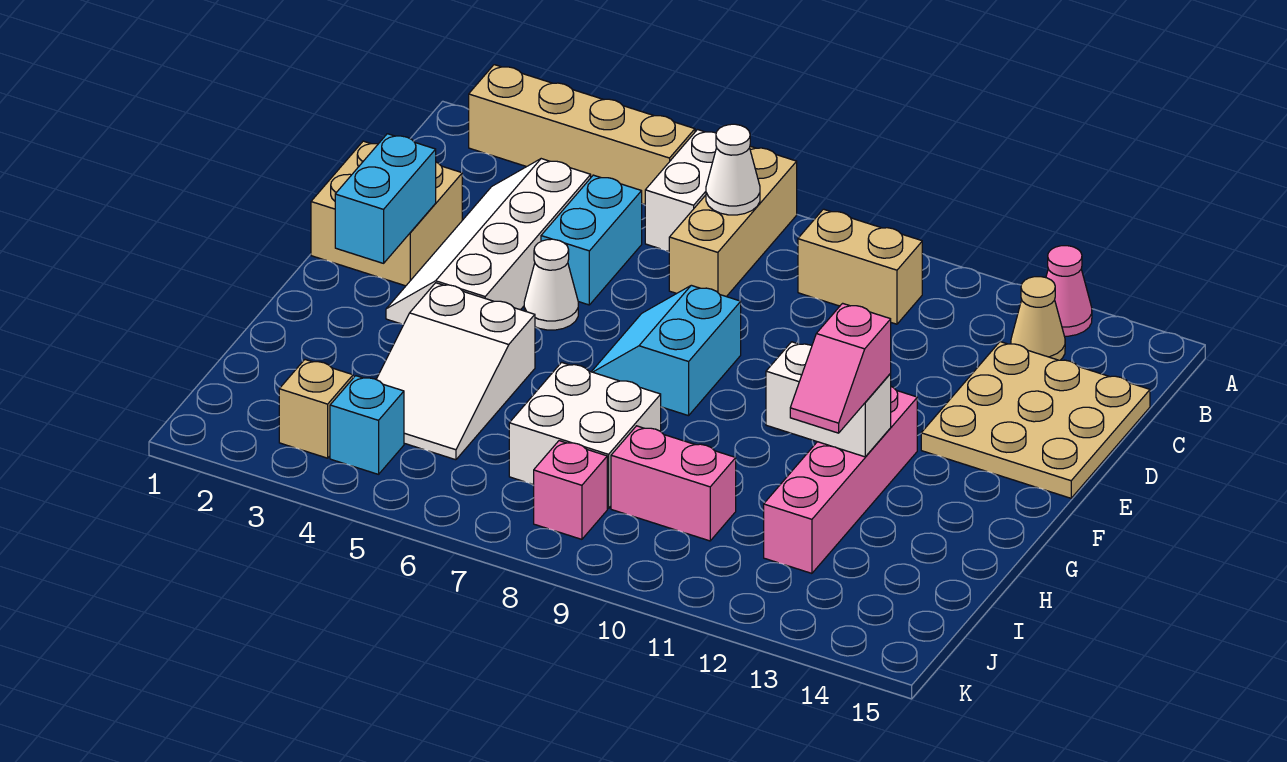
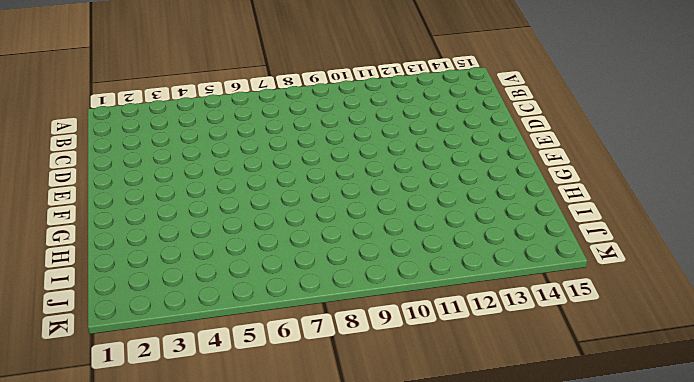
none -> tan 1x4 brick [469,65,695,204]
none -> white 1x2 brick [645,130,717,251]
none -> tan 1x3 brick [669,146,797,297]

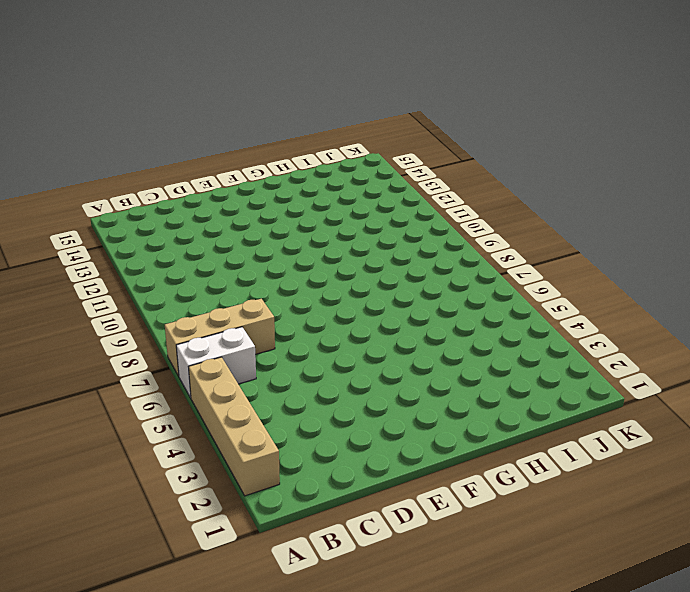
none -> pink 1x1 cone [1046,246,1092,336]
none -> tan 1x2 brick [798,209,922,324]
none -> tan 1x1 cone [1011,277,1065,360]

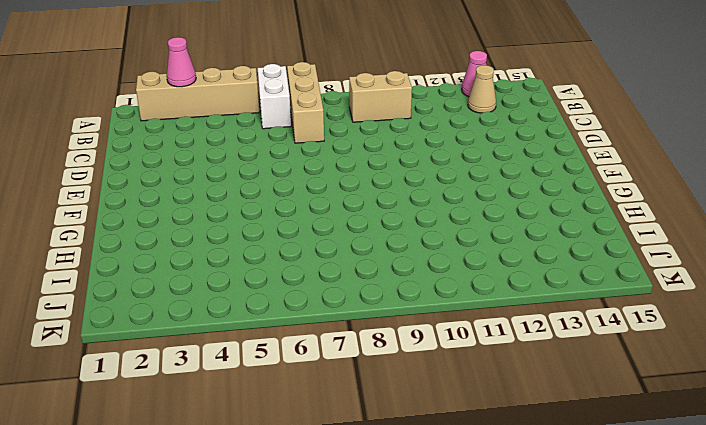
pink 1x1 cone [167,37,196,87] -> none
none -> white 2x4 slope [386,159,591,324]
none -> cyan 1x2 brick [541,175,642,305]
none -> tan 3x3 plate [921,342,1150,498]

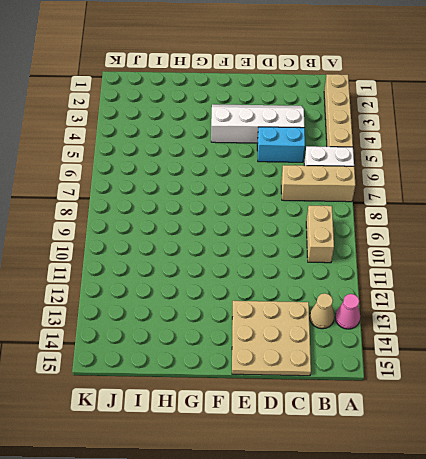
none -> tan 2x2 brick [311,141,462,286]
none -> white 1x1 cone [524,239,578,330]
none -> cyan 2x2 slope [592,285,741,416]

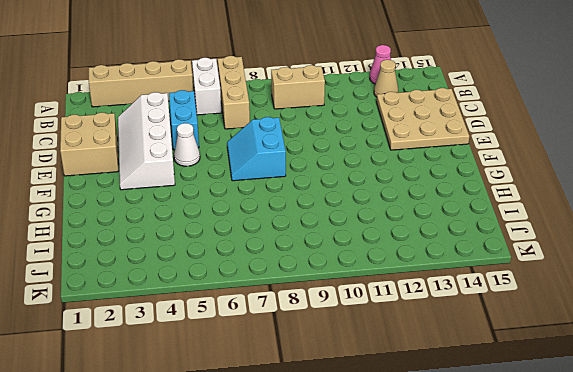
none -> pink 1x4 brick [764,387,917,573]
none -> white 2x3 slope [376,283,535,460]
none -> white 2x2 brick [509,362,661,508]

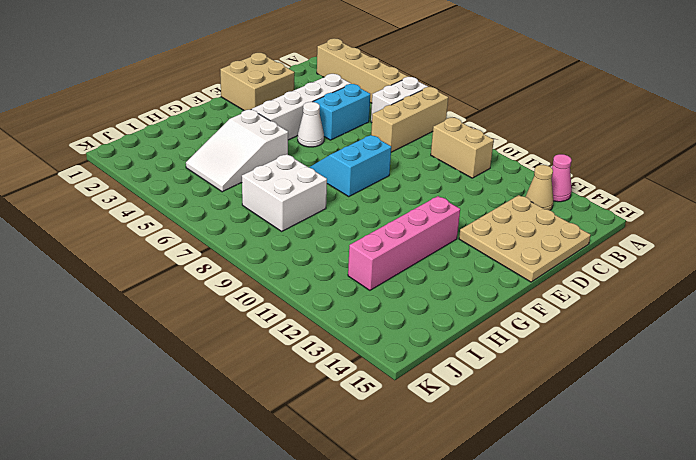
none -> pink 1x2 brick [611,426,736,541]
none -> tan 1x1 brick [279,360,353,458]
none -> cyan 1x1 brick [330,376,404,474]

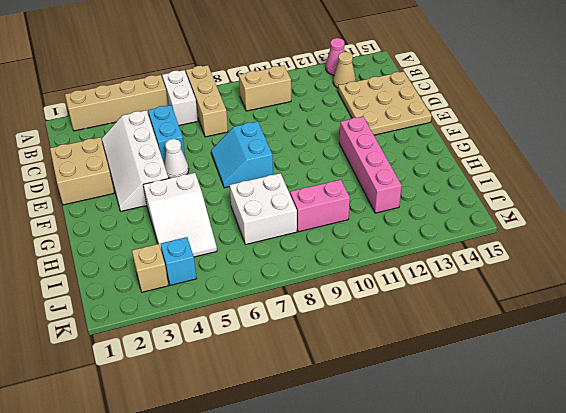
none -> pink 1x1 brick [534,441,607,539]
none -> white 1x1 cone [706,124,760,215]
none -> cyan 1x2 brick [335,134,436,263]

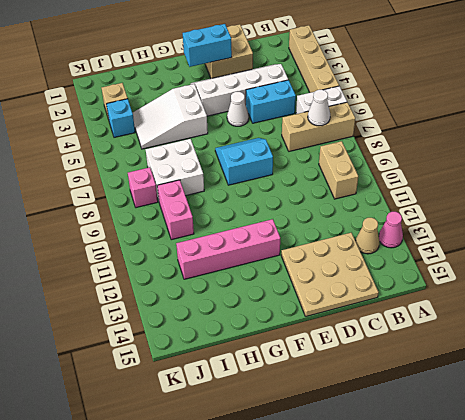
none -> white 1x2 brick [766,342,891,457]
none -> pink 1x2 slope [790,303,891,433]

